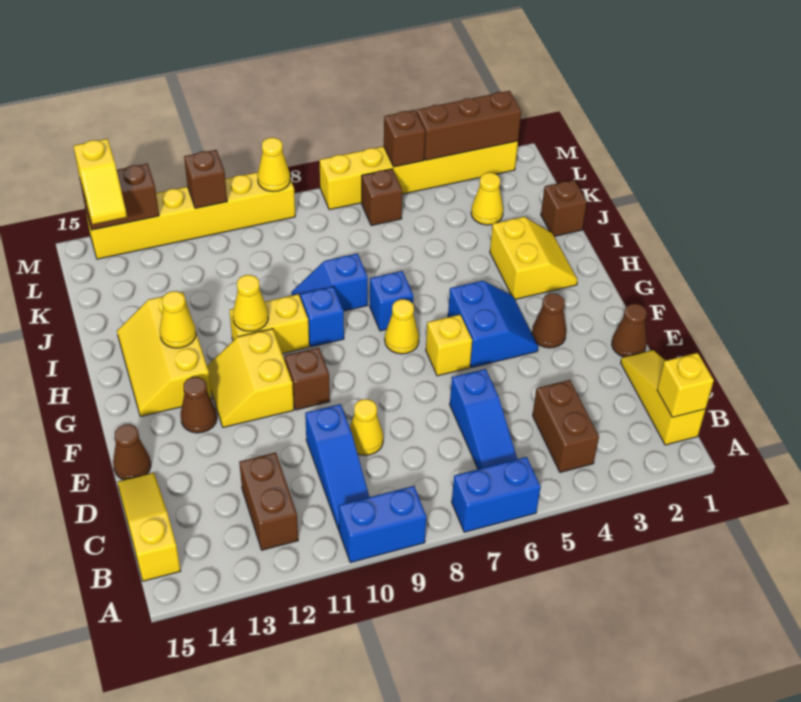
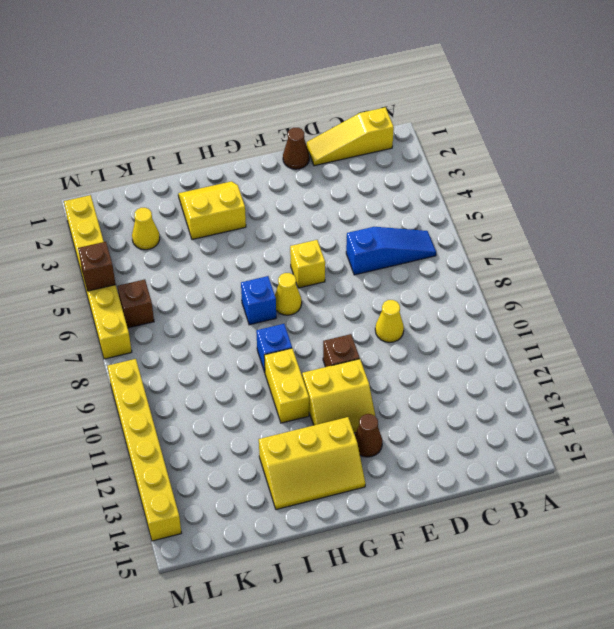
none -> blue 1x2 brick [452,457,541,532]
none -> blue 1x2 brick [339,486,426,563]
none -> brown 1x2 brick [533,380,599,472]
none -> blue 1x3 slope [305,404,369,530]

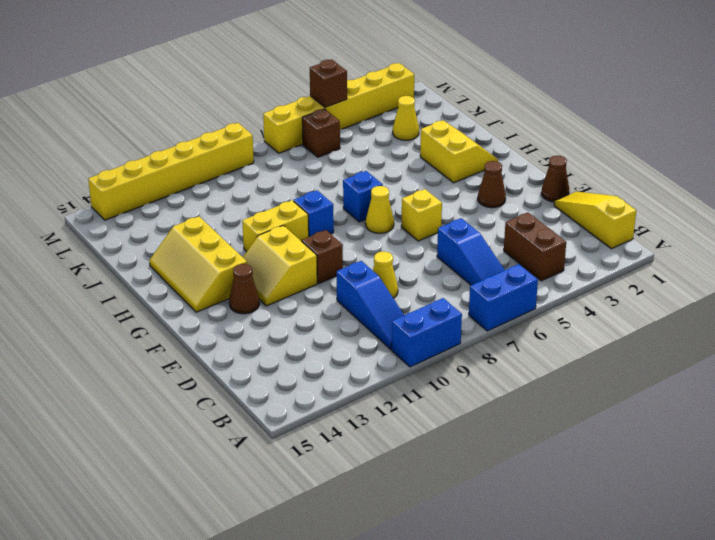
none -> brown 1x2 brick [239,452,298,550]
none -> yellow 1x3 slope [117,473,181,581]
none -> brown 1x1 cone [113,424,151,480]
none -> blue 2x2 slope [448,281,538,367]

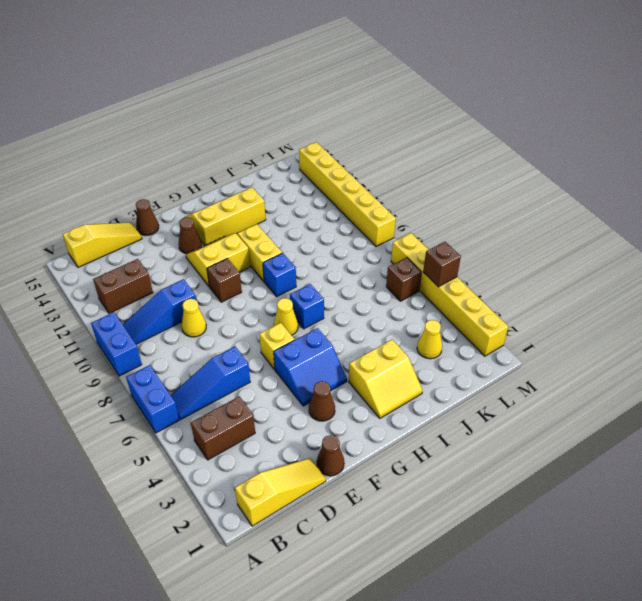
none -> blue 1x2 slope [292,254,368,311]
none -> brown 1x1 brick [541,180,587,236]
none -> yellow 1x1 brick [657,353,714,417]
none -> yellow 1x1 cone [233,275,268,331]

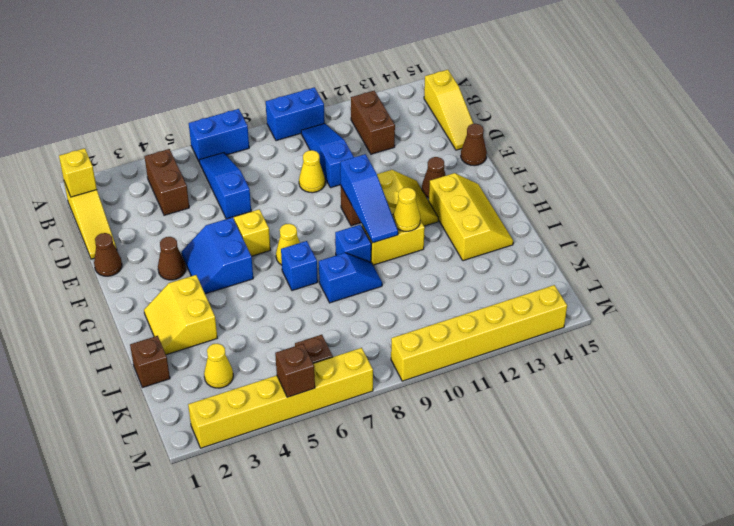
blue 1x3 slope [340,154,398,243] -> none
none -> yellow 1x1 cone [160,291,196,348]
none -> brown 1x3 brick [416,91,521,160]
none -> yellow 1x1 cone [257,138,290,192]
none -> brown 1x1 brick [184,150,227,208]

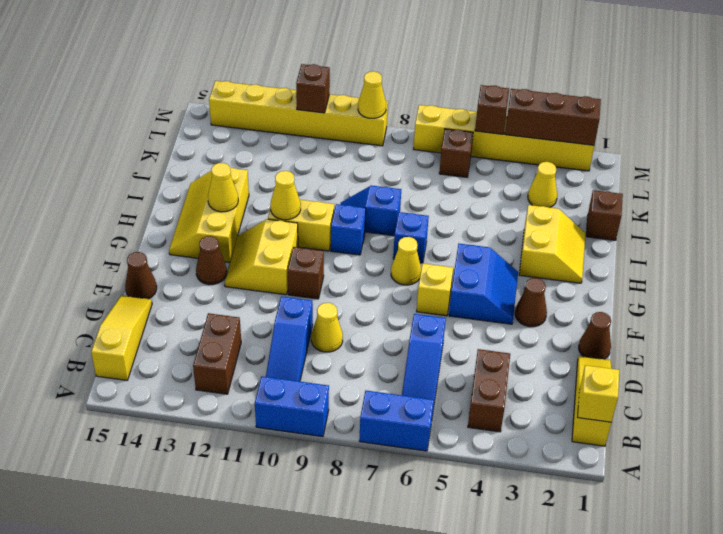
none -> brown 1x2 brick [80,164,159,230]
none -> yellow 1x2 slope [74,139,127,224]

